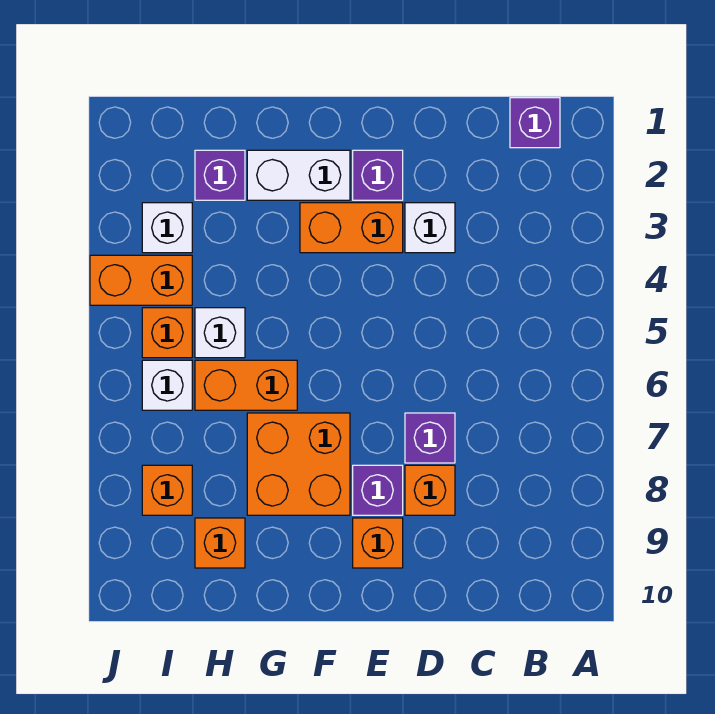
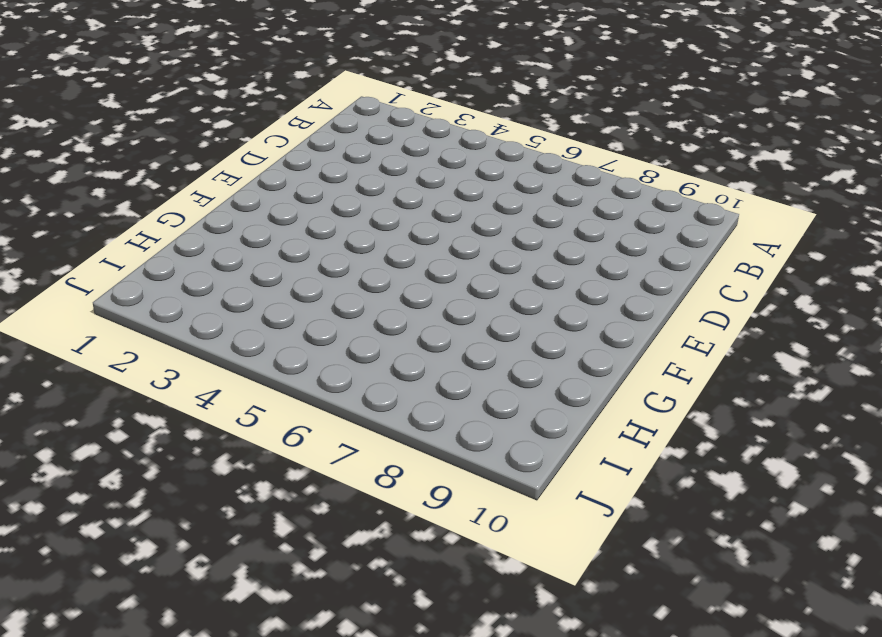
none -> purple 1x1 brick [510,98,560,148]
none -> white 1x1 brick [405,203,455,253]
none -> purple 1x1 brick [405,413,455,463]

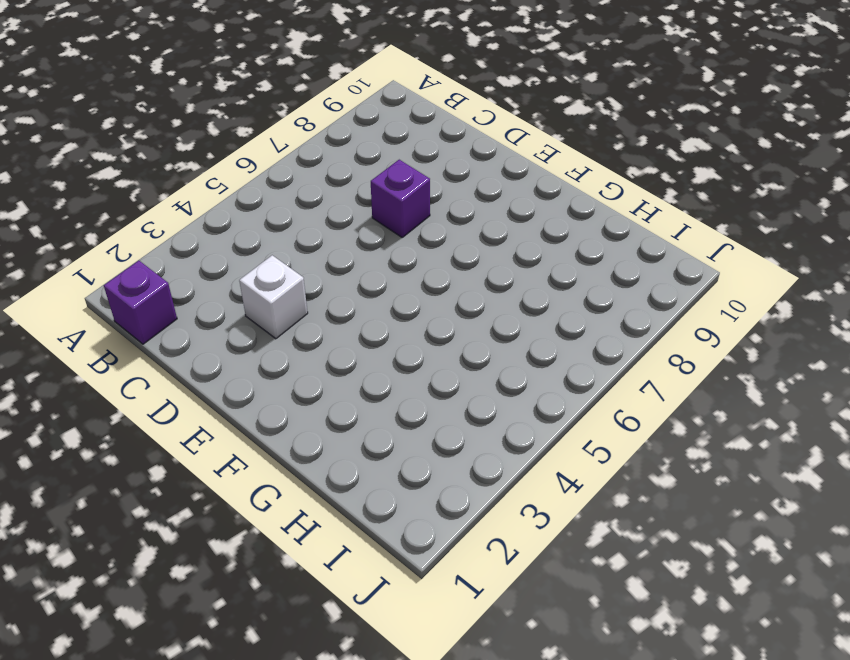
none -> orange 1x1 brick [405,465,455,515]
none -> purple 1x1 brick [353,150,403,200]
none -> orange 1x2 brick [300,203,403,253]

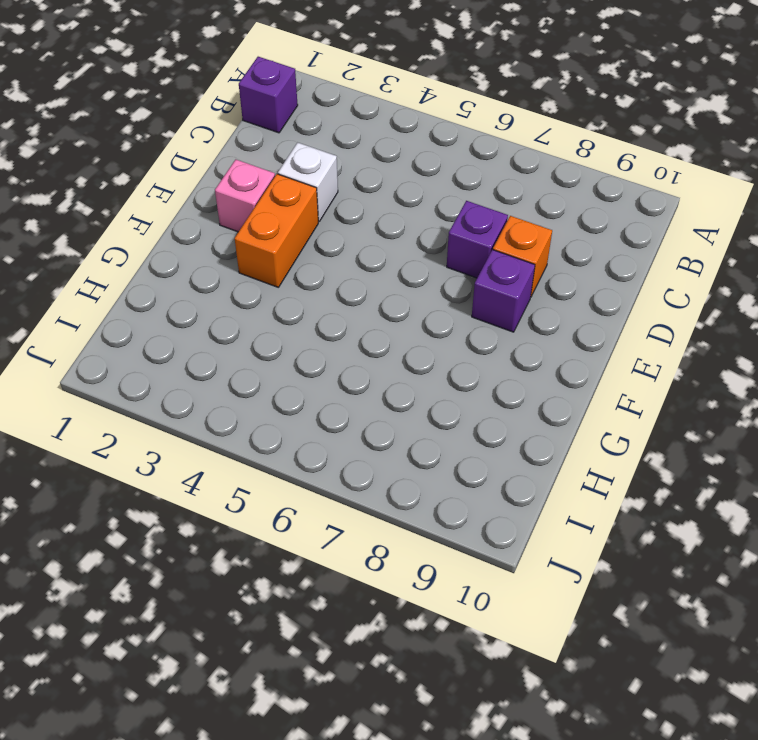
pink 1x1 brick [215,160,275,232] -> purple 1x1 brick [353,150,403,200]
none -> orange 1x1 brick [353,518,403,568]
none -> white 1x2 brick [247,150,350,200]
none -> orange 2x2 brick [247,413,350,515]

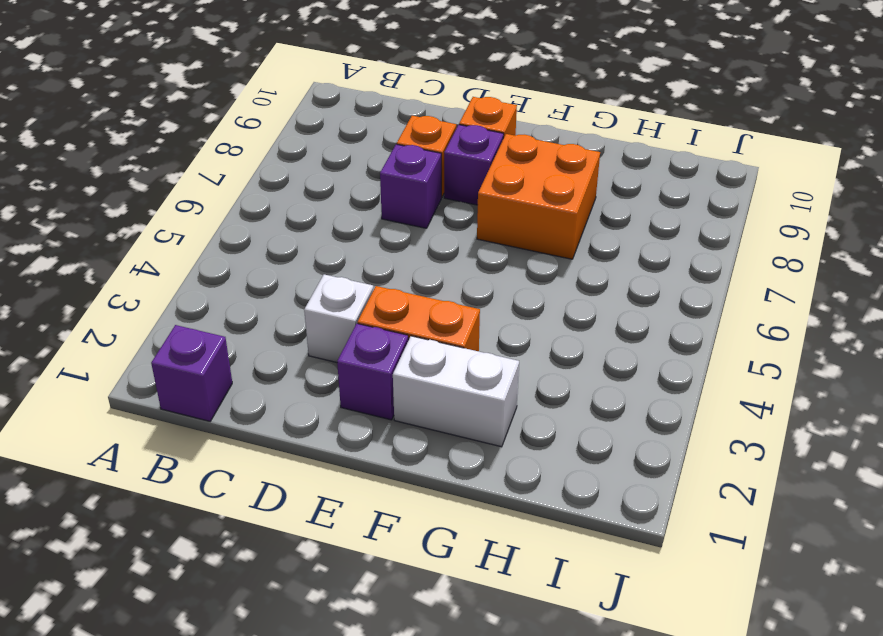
none -> orange 1x2 brick [195,360,297,410]
none -> purple 1x1 brick [195,150,245,200]
none -> white 1x1 brick [195,308,245,358]

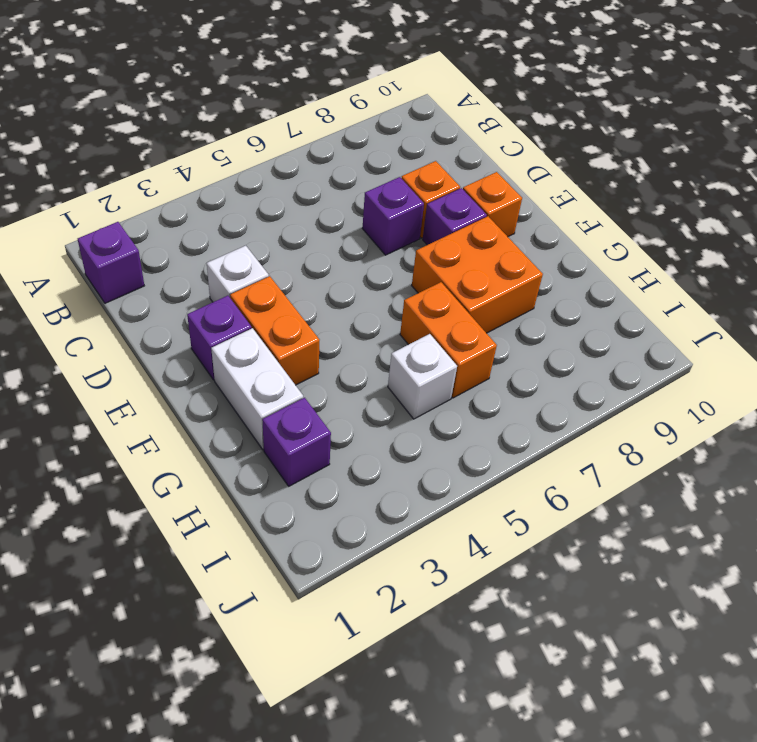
none -> orange 1x1 brick [195,518,245,568]
none -> white 1x1 brick [142,203,192,253]
none -> orange 1x2 brick [90,255,192,305]

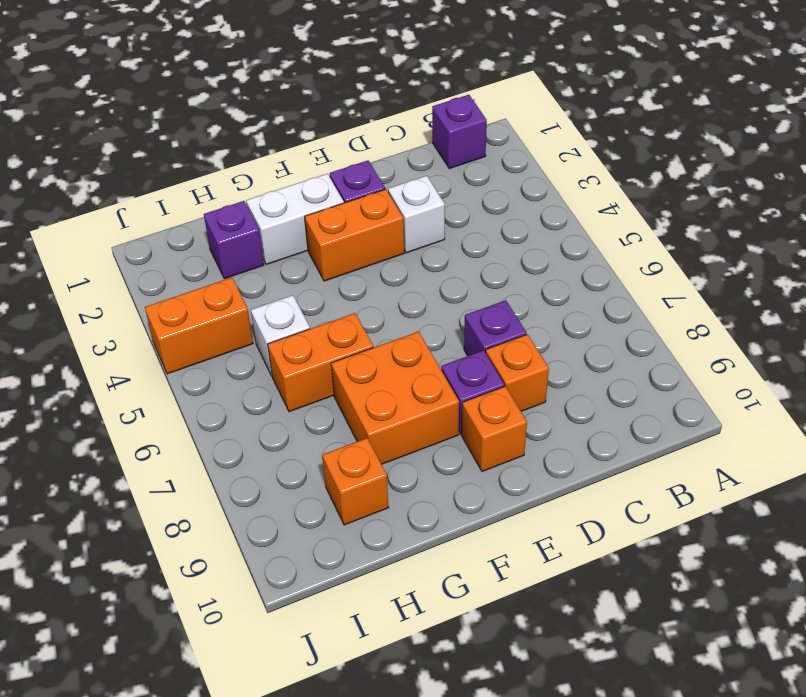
none -> white 1x1 brick [142,203,192,253]
none -> orange 1x1 brick [142,308,192,358]
none -> white 1x1 brick [142,360,192,410]

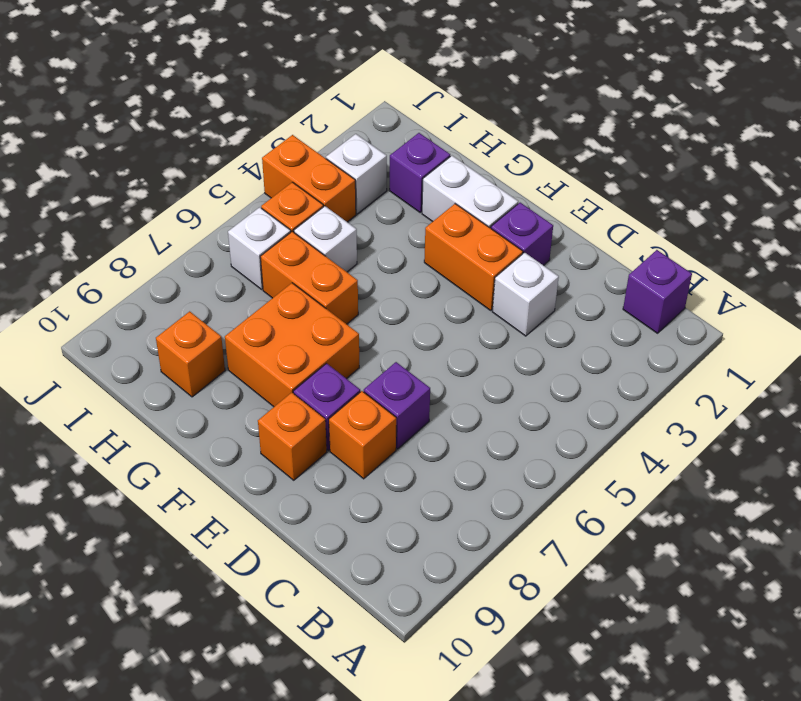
none -> orange 1x1 brick [142,465,192,515]

